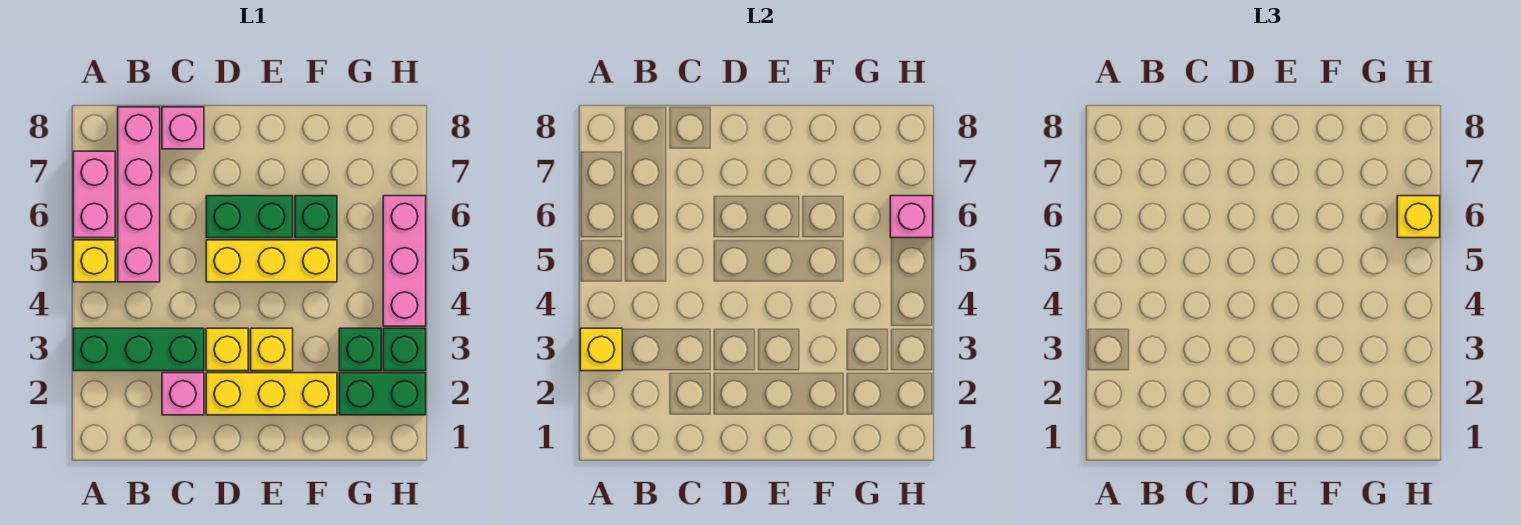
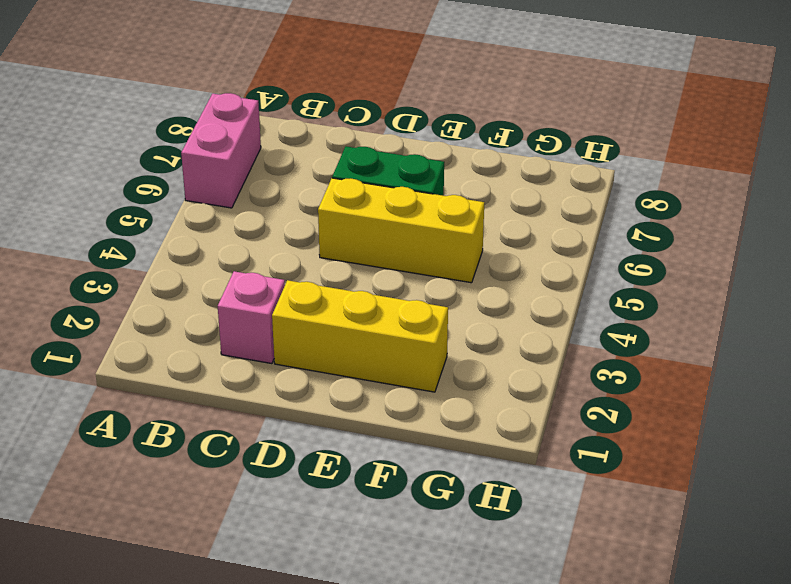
none -> green 1x3 brick [73,328,204,371]
none -> yellow 1x1 brick [73,240,115,282]
none -> pink 1x4 brick [118,107,160,282]

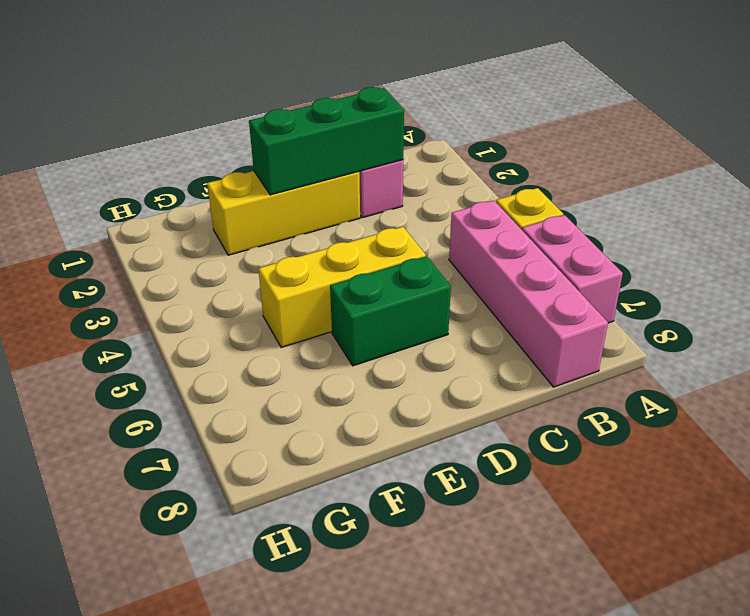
green 1x3 brick [249,87,404,195] -> green 1x3 brick moved to [73,328,204,371]
none -> pink 1x1 brick [162,107,204,149]
none -> yellow 1x1 brick [206,328,248,371]
none -> yellow 1x1 brick [251,328,293,371]

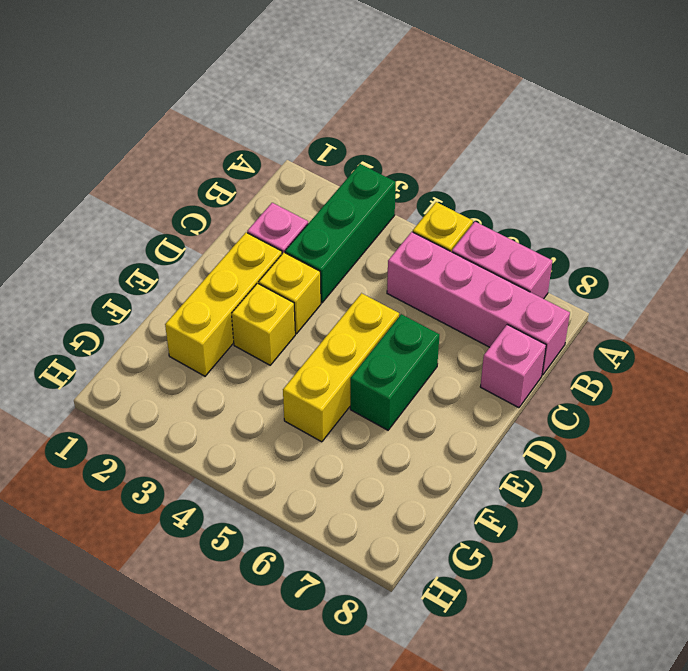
none -> green 1x1 brick [295,196,337,238]
none -> green 1x2 brick [339,373,426,415]
none -> green 1x1 brick [339,328,381,371]

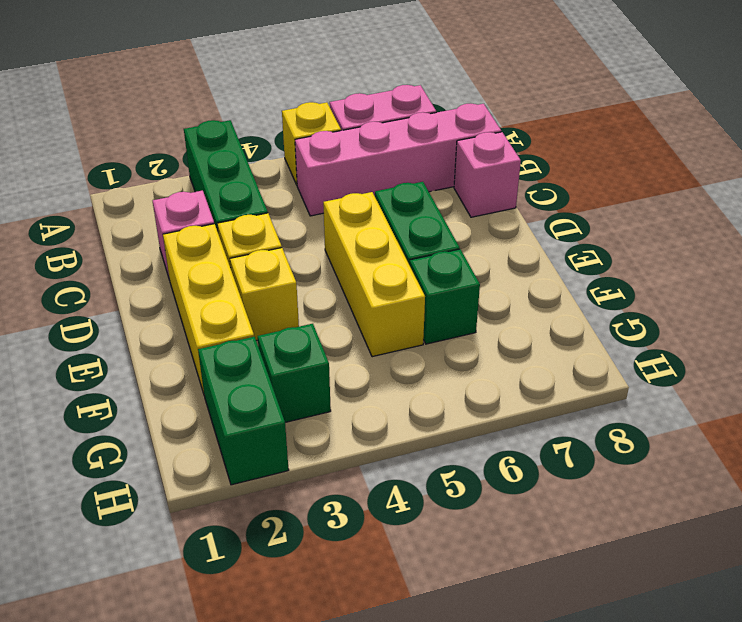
none -> green 1x1 brick [383,328,426,371]
none -> pink 1x3 brick [383,196,426,326]
none -> yellow 1x1 brick [580,328,622,371]

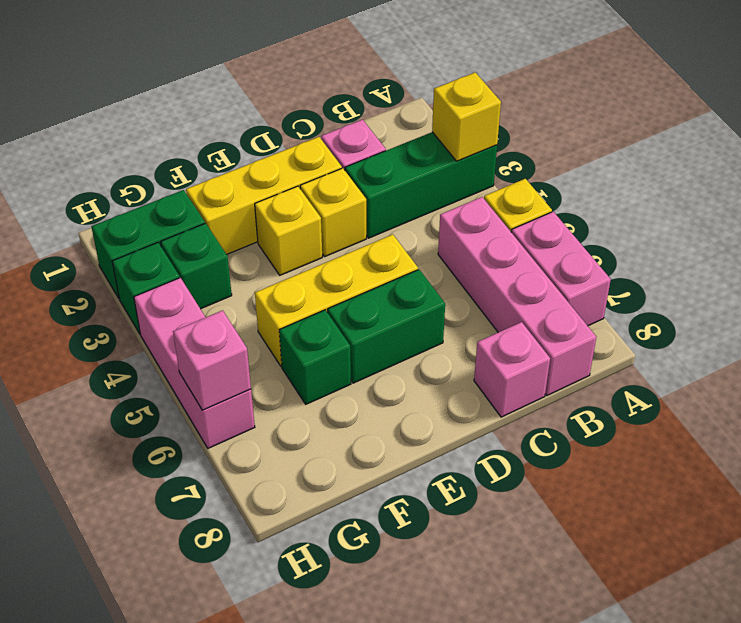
none -> yellow 1x1 brick [1397,196,1440,238]

